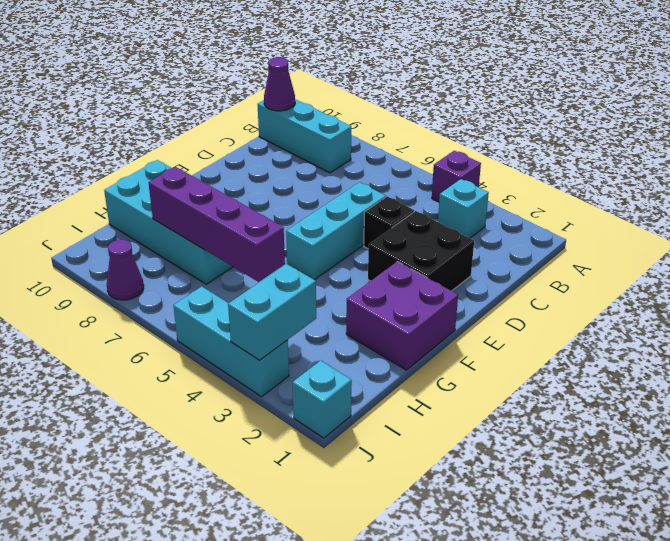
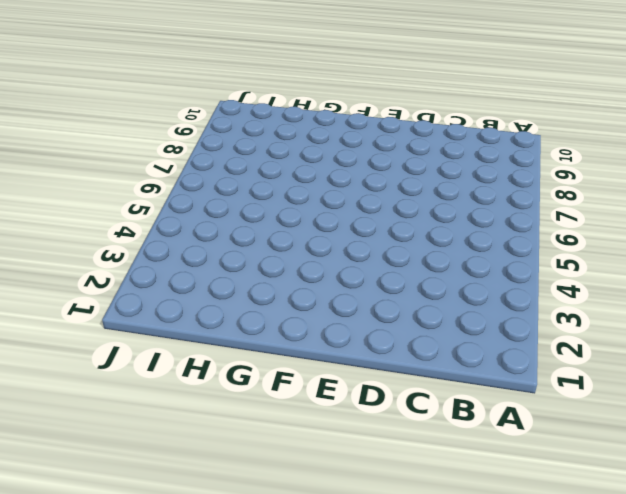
none -> purple 1x1 brick [432,151,481,202]
none -> cyan 1x1 brick [438,179,489,238]
none -> cyan 1x3 brick [258,99,351,173]

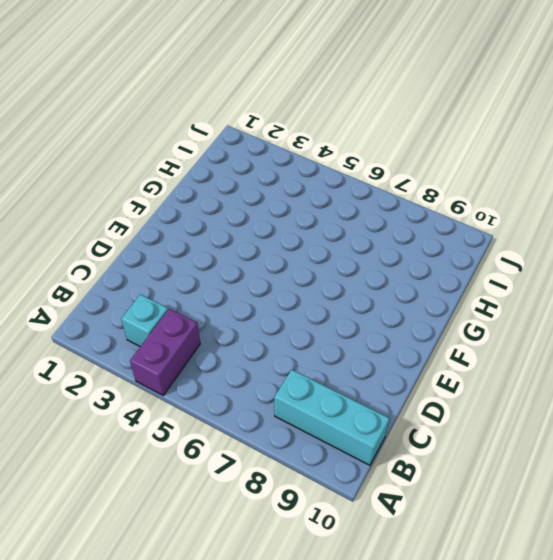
purple 1x2 brick [130,309,200,395] -> purple 1x1 brick [432,151,481,202]
none -> black 2x2 brick [368,211,474,291]
none -> black 1x1 brick [364,196,414,249]
none -> cyan 1x3 brick [286,182,386,280]

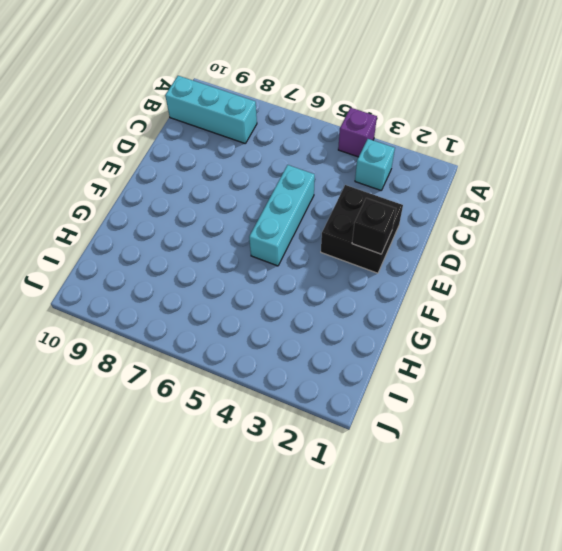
black 1x1 brick [352,198,396,254] -> black 1x1 brick moved to [364,196,414,249]
none -> purple 2x2 brick [346,262,458,370]
none -> cyan 2x4 brick [104,160,233,284]
none -> cyan 1x1 brick [293,361,352,438]

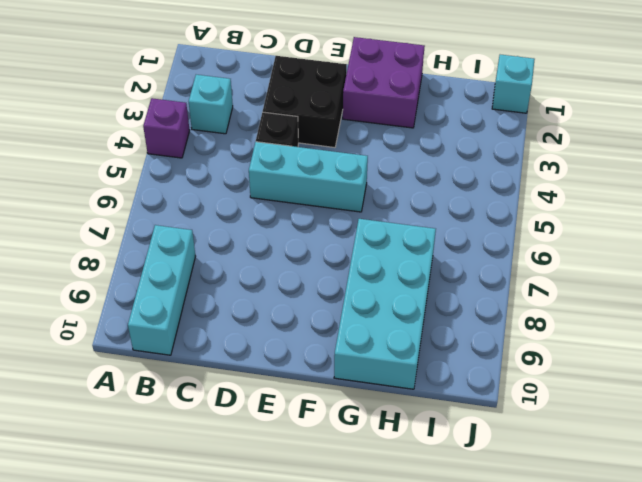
none -> cyan 1x3 brick [173,286,289,397]
none -> purple 1x1 cone [107,240,144,300]
none -> purple 1x1 cone [264,57,295,111]

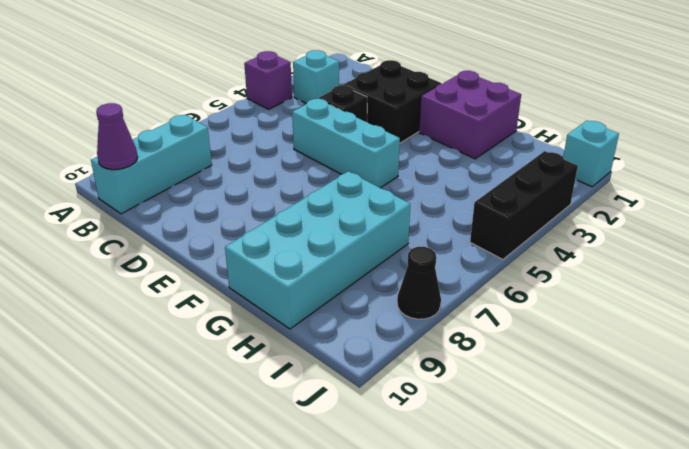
black 1x3 brick [470,151,578,259] -> cyan 1x3 brick [173,286,289,397]
black 1x1 cone [397,247,441,319] -> purple 1x1 cone [107,240,144,300]
none -> purple 1x4 brick [148,167,285,282]
none -> cyan 1x2 brick [228,264,316,360]

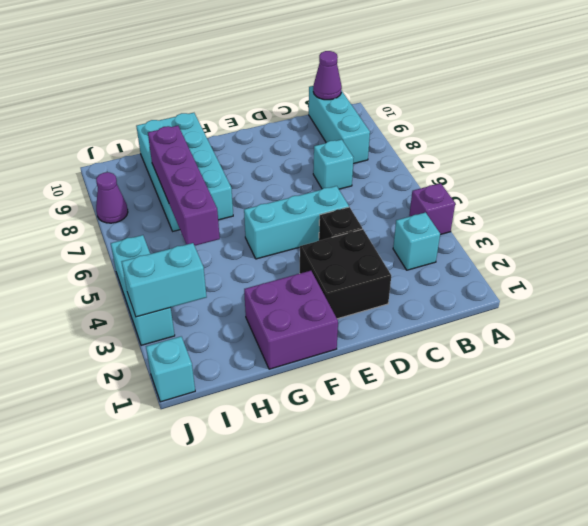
cyan 1x1 brick [313,139,353,189] -> none

